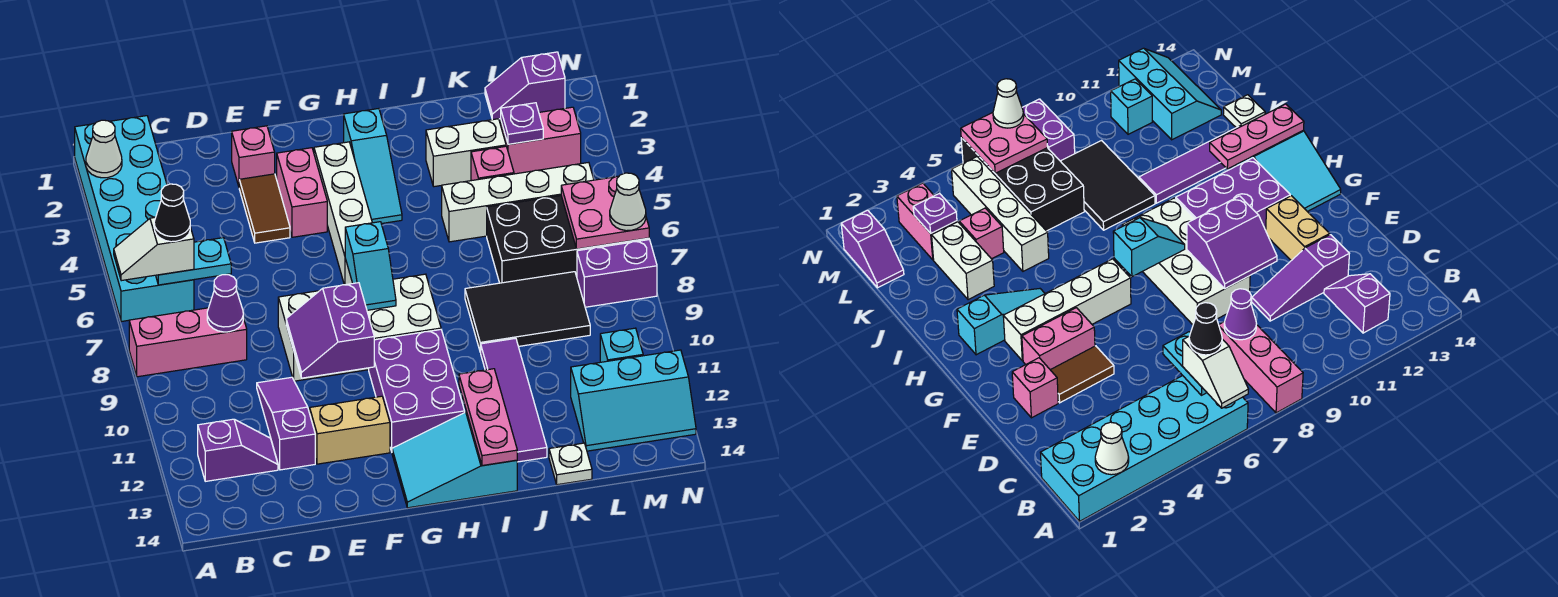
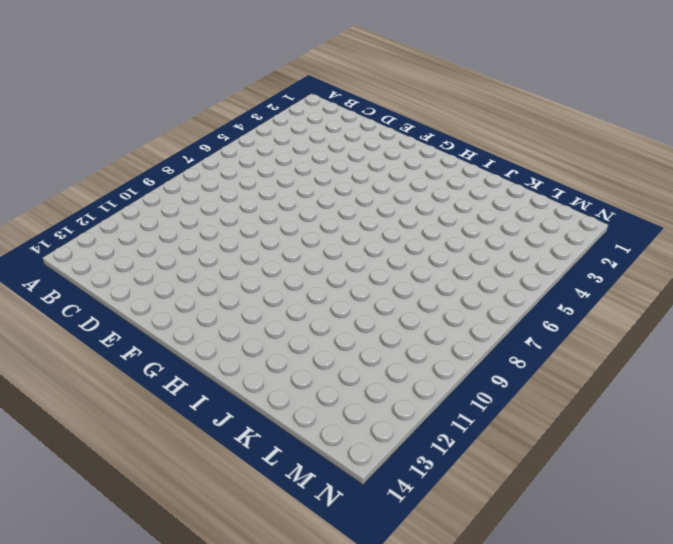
none -> cyan 2x6 brick [75,116,194,322]
none -> pink 1x3 brick [129,308,247,377]
none -> purple 1x2 slope [198,419,278,481]
none -> purple 1x3 slope [257,377,315,470]

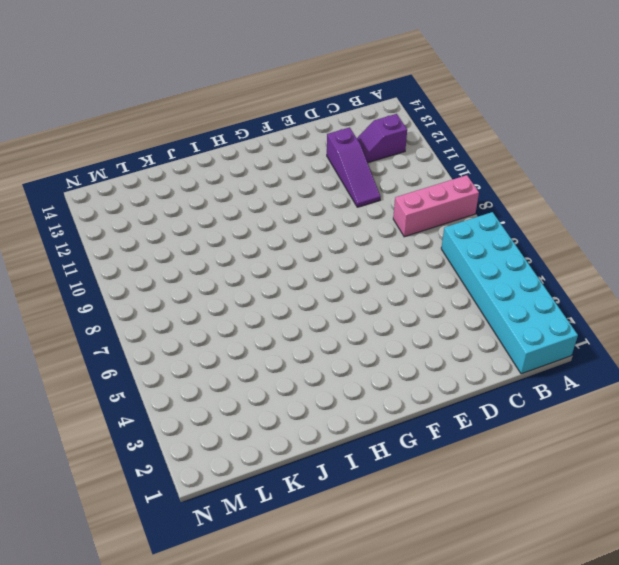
none -> pink 1x1 brick [232,126,275,186]
none -> brown 1x2 tile [239,174,290,243]
none -> white 2x4 brick [278,274,441,381]
none -> tan 1x2 brick [310,396,390,464]

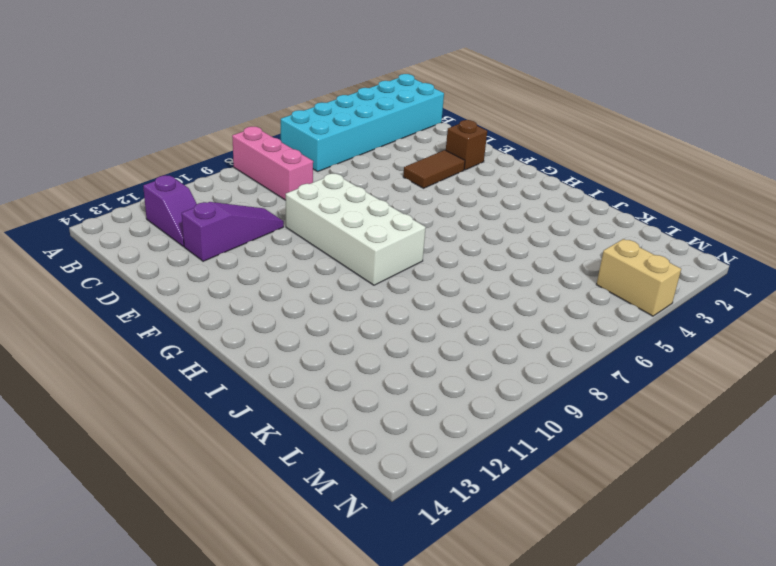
brown 1x1 brick [446,120,487,170] -> pink 1x1 brick [232,126,275,186]
tan 1x2 brick [596,239,681,316] -> tan 1x2 brick moved to [310,396,390,464]
none -> pink 1x2 brick [277,148,327,237]
none -> white 1x4 brick [314,142,372,285]
none -> purple 2x3 brick [369,330,465,452]
none -> cyan 2x3 slope [392,412,517,508]

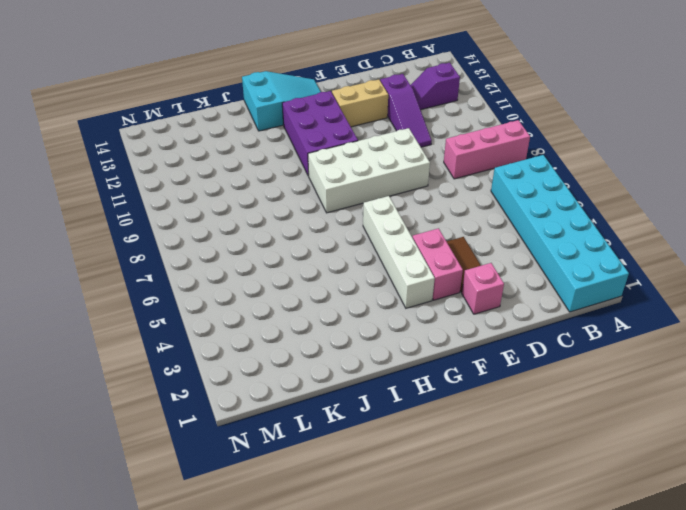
none -> cyan 1x3 slope [344,109,402,224]
none -> white 1x2 brick [426,119,506,187]
none -> white 1x4 brick [442,162,594,242]
none -> black 2x3 tile [465,272,590,352]

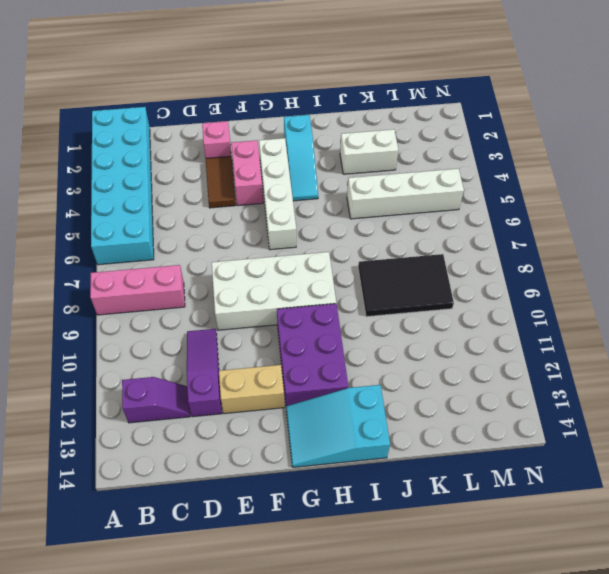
none -> purple 1x4 tile [481,338,547,462]
none -> pink 1x1 brick [471,146,514,181]
none -> black 2x4 brick [487,196,649,283]
none -> white 1x1 plate [549,443,592,485]

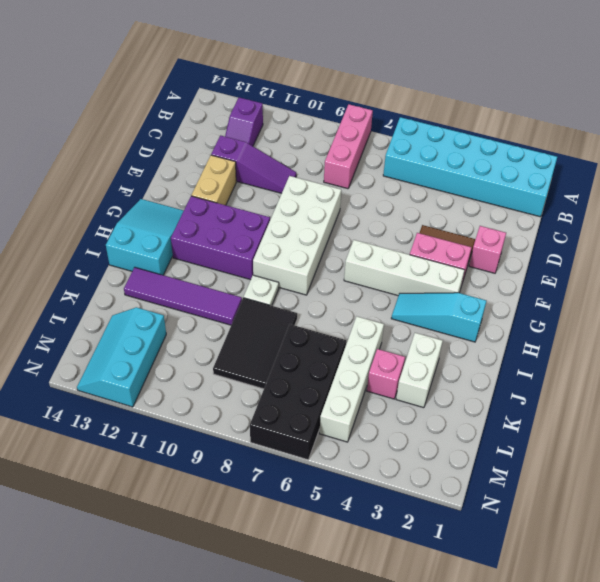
white 1x1 plate [244,275,279,306] -> white 1x1 plate moved to [549,443,592,485]
none -> purple 1x2 slope [485,52,565,120]
none -> pink 1x2 brick [501,107,581,174]
none -> purple 1x2 brick [577,240,657,307]
none -> cyan 1x1 brick [600,328,643,362]

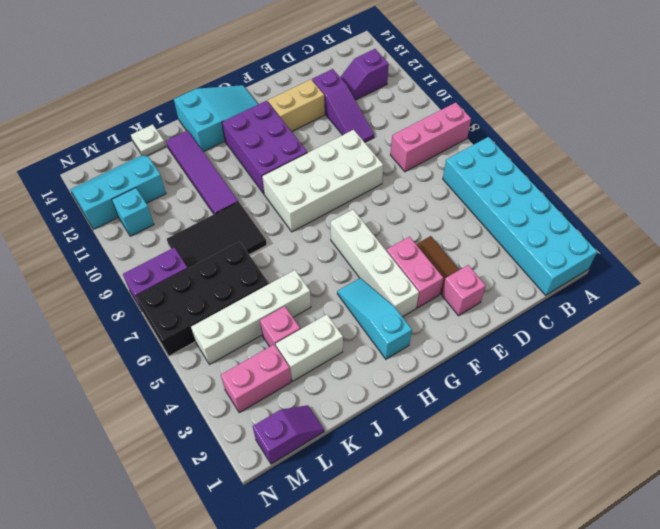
none -> white 1x1 cone [86,120,122,178]
none -> cyan 1x2 plate [156,238,231,285]
none -> purple 1x1 cone [207,275,243,332]
none -> purple 2x2 slope [286,283,374,378]

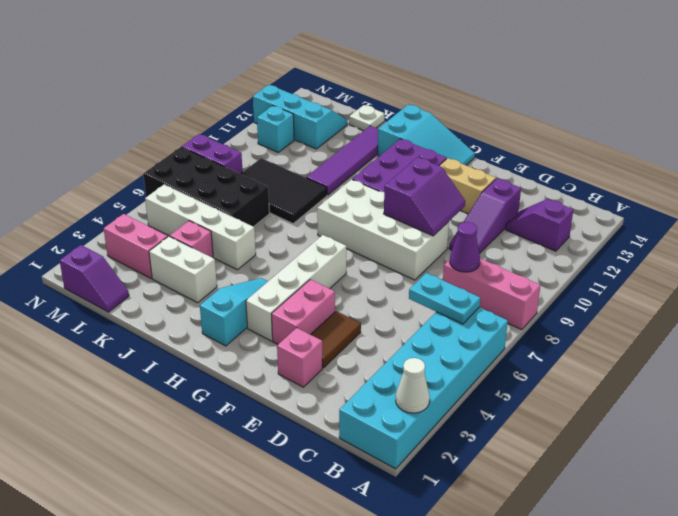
none -> cyan 1x2 slope [345,222,396,310]
none -> pink 1x3 plate [459,369,517,466]
none -> purple 1x1 plate [501,103,543,144]
none -> pink 2x2 plate [561,176,649,249]

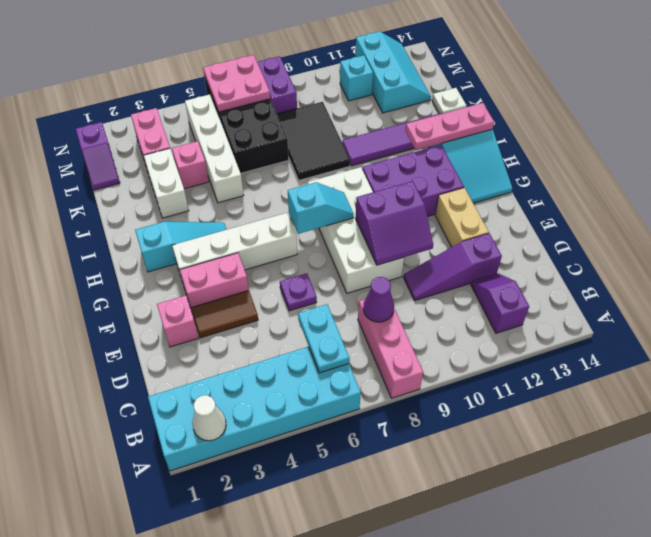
purple 1x1 plate [280,273,317,311] -> purple 1x1 plate moved to [501,103,543,144]
none -> white 1x2 slope [114,217,194,281]
none -> white 1x1 cone [610,173,646,231]
none -> black 1x1 cone [154,184,190,242]

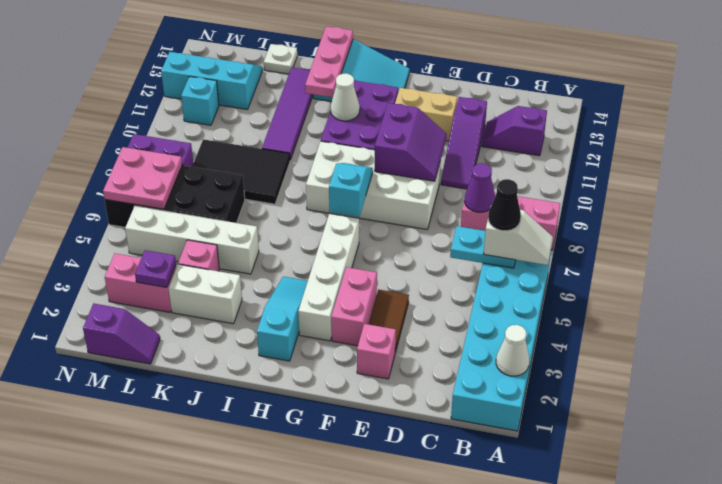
white 1x1 cone [330,73,360,121] -> white 1x1 cone moved to [610,173,646,231]

